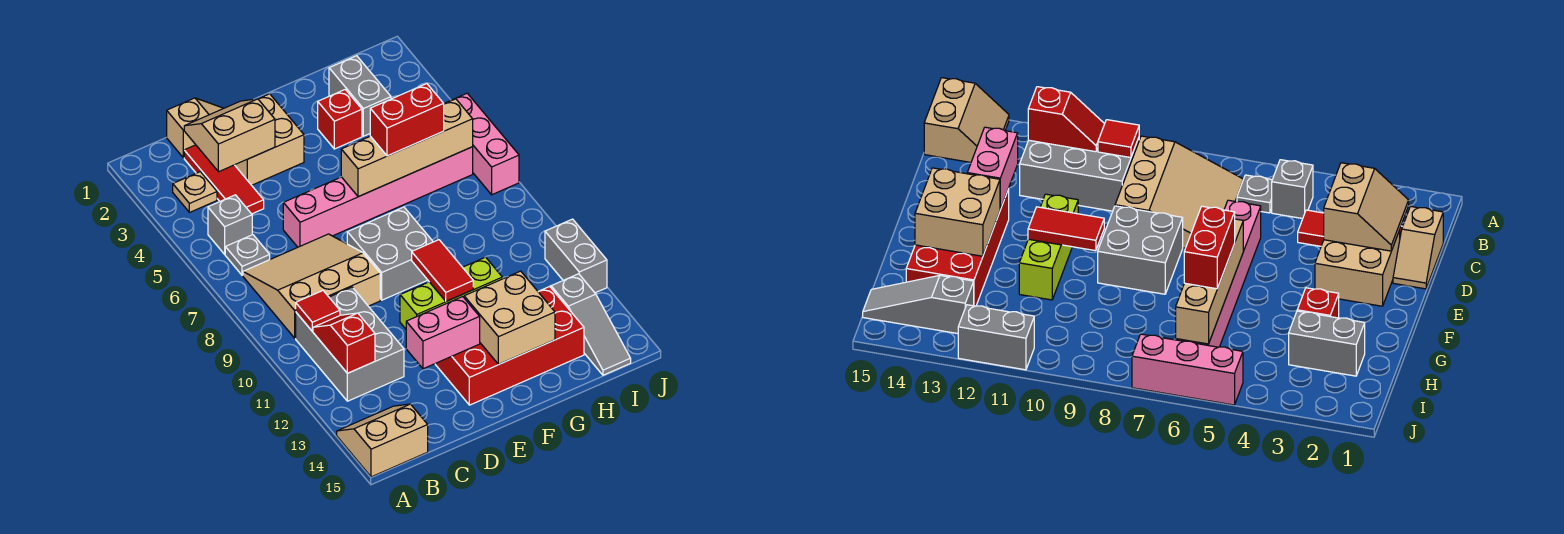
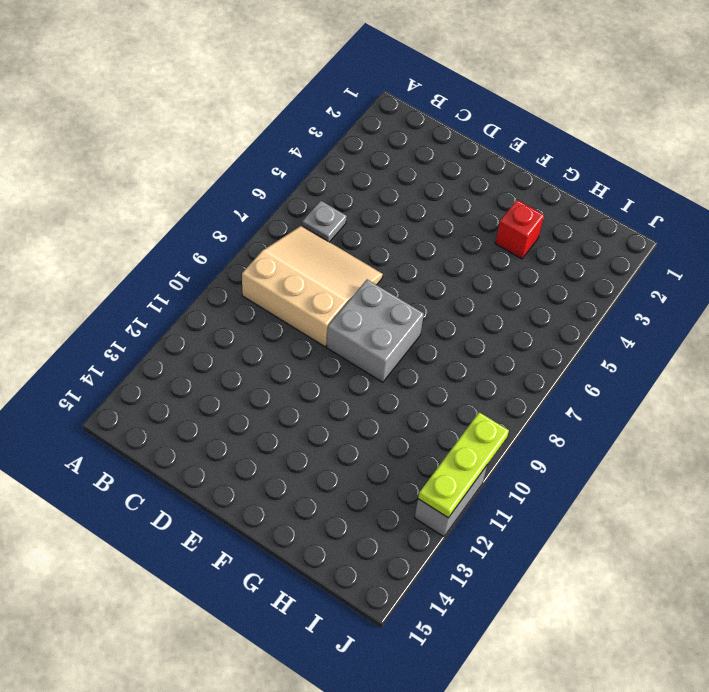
lime 1x3 plate [418,412,509,518] -> none
none -> tan 2x2 slope [337,404,428,477]
none -> tan 1x1 plate [173,172,217,213]
none -> grey 1x1 brick [208,195,252,254]

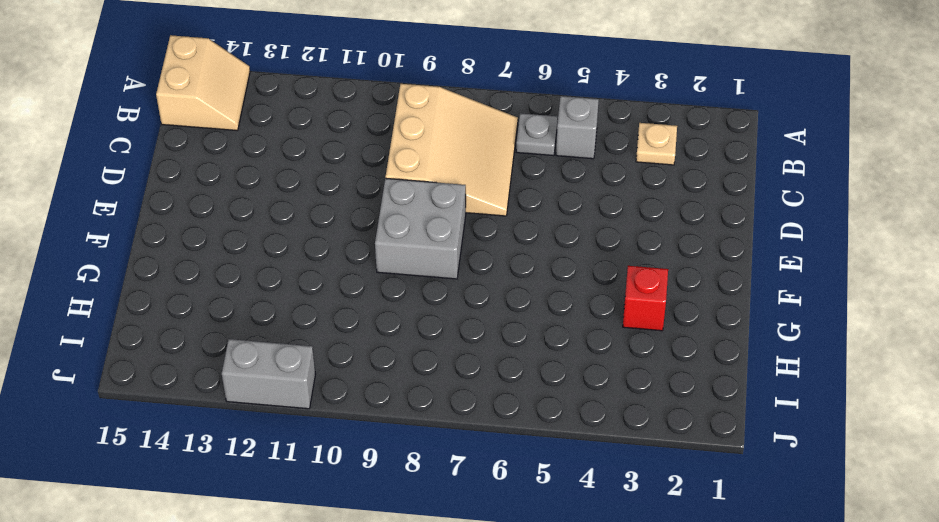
none -> grey 2x3 brick [296,287,404,401]
none -> tan 1x2 slope [167,98,223,158]
none -> red 1x3 tile [184,145,264,214]

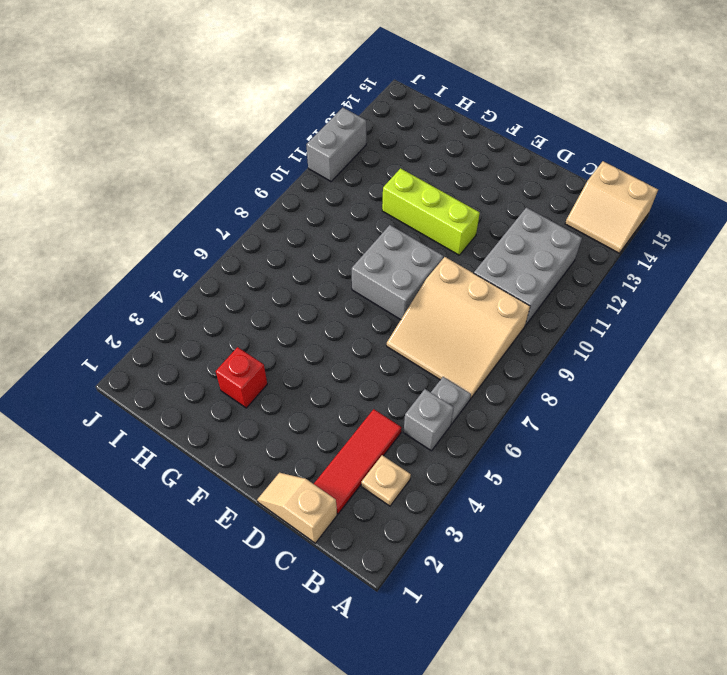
none -> tan 2x2 brick [235,94,304,185]
none -> pink 1x6 brick [283,147,473,247]
none -> red 2x4 brick [435,286,584,405]

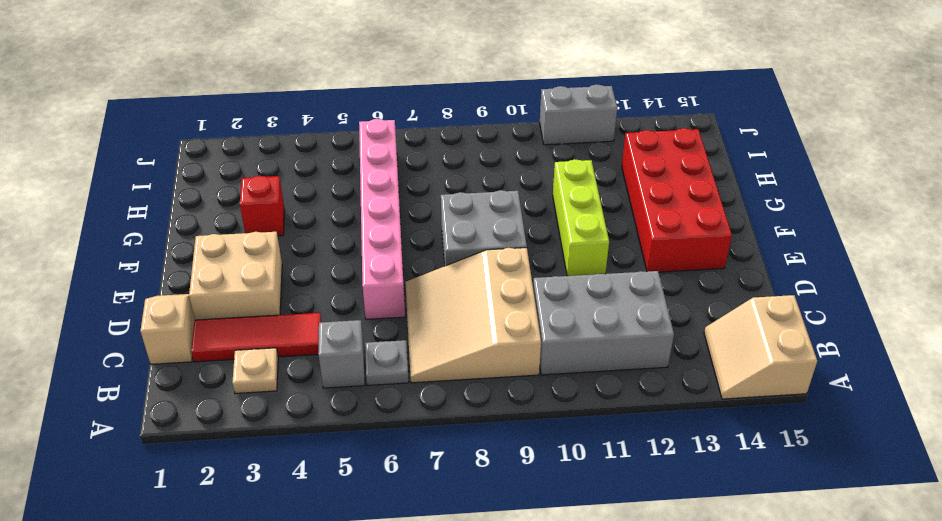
none -> grey 1x2 brick [329,56,391,136]
none -> grey 1x3 slope [551,274,631,375]
none -> pink 1x3 brick [444,93,519,195]

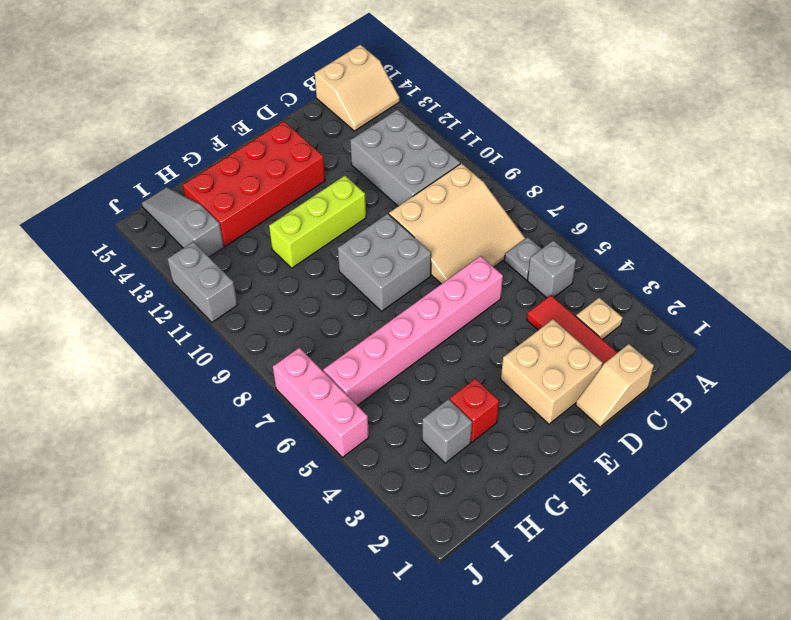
grey 1x1 brick [422,399,472,463] -> grey 1x2 brick [329,56,391,136]
none -> red 1x1 tile [296,291,340,331]
none -> red 1x2 slope [313,313,375,373]
none -> tan 2x2 slope [184,99,275,172]

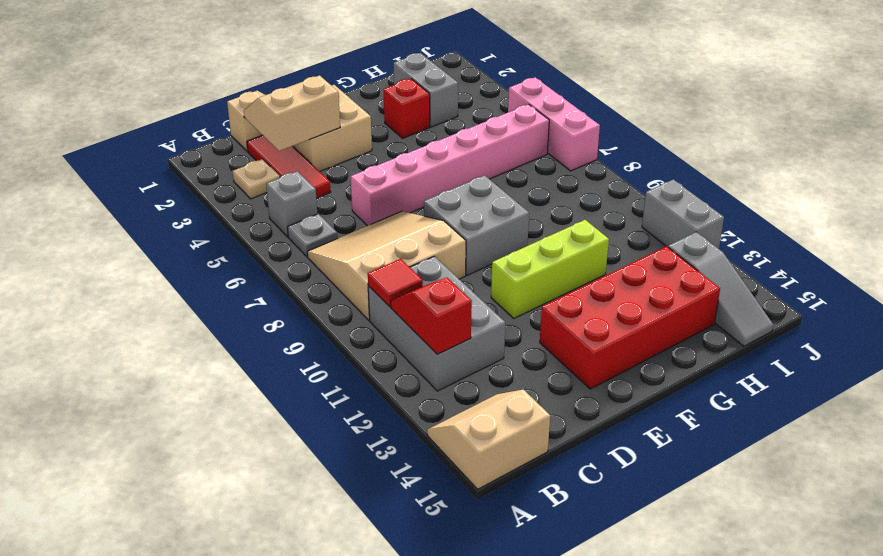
none -> pink 1x2 brick [406,297,480,369]
none -> tan 1x4 brick [341,99,473,197]
none -> red 1x2 tile [412,240,473,301]

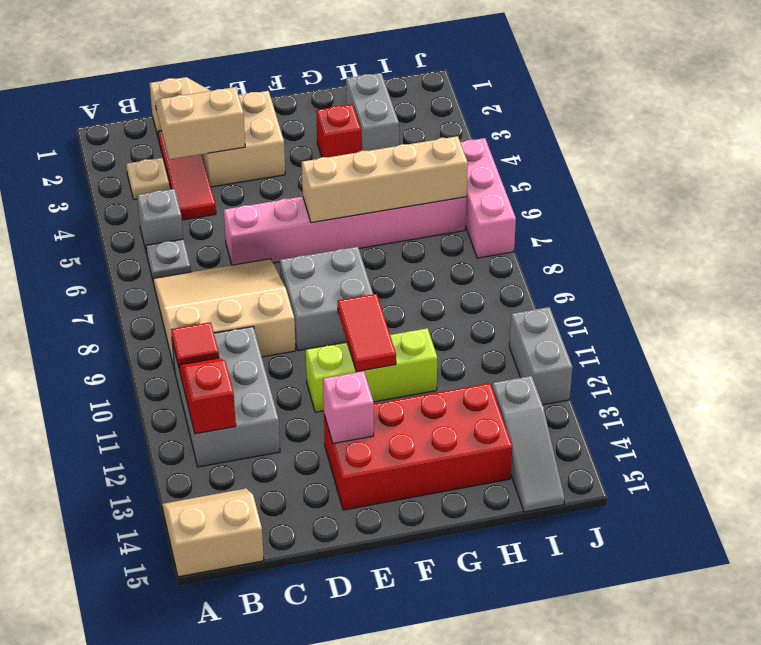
pink 1x1 brick [323,371,374,443] -> pink 1x2 brick [406,297,480,369]
none -> tan 2x2 brick [464,271,555,365]
none -> red 1x2 brick [370,84,444,156]

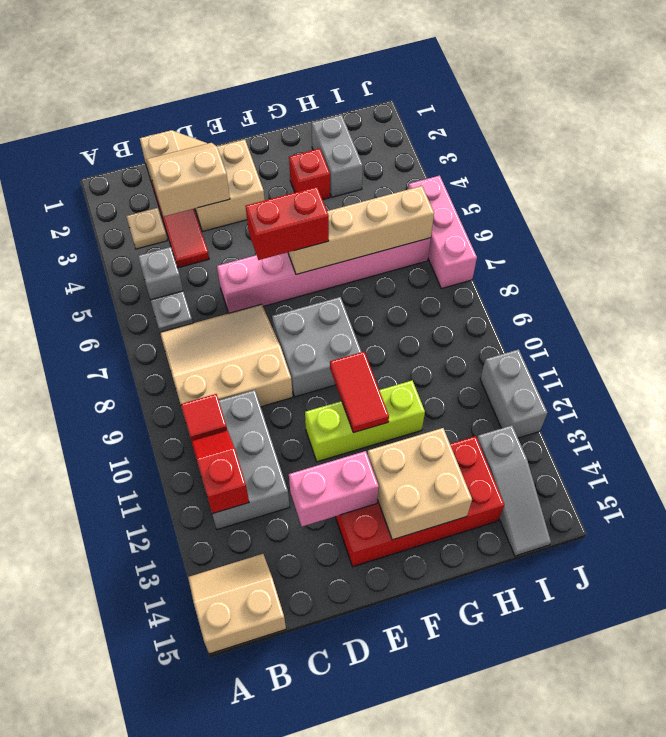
red 1x2 brick [246,187,329,260] -> red 1x2 brick moved to [370,84,444,156]

